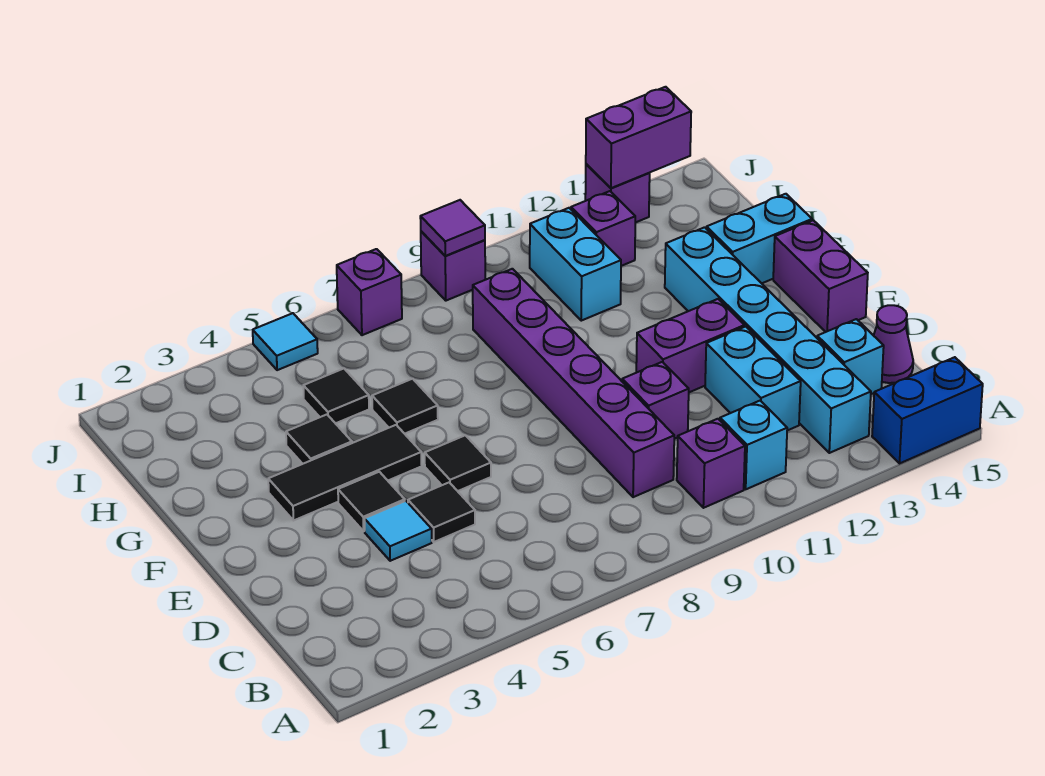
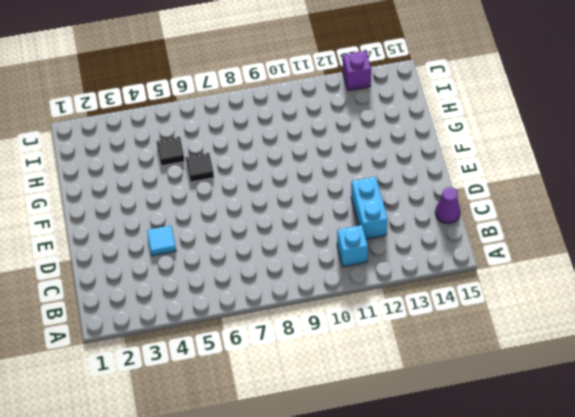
none -> blue 1x2 brick [872,357,983,463]
none -> purple 1x1 brick [677,419,745,508]
none -> cyan 1x6 brick [665,227,871,453]

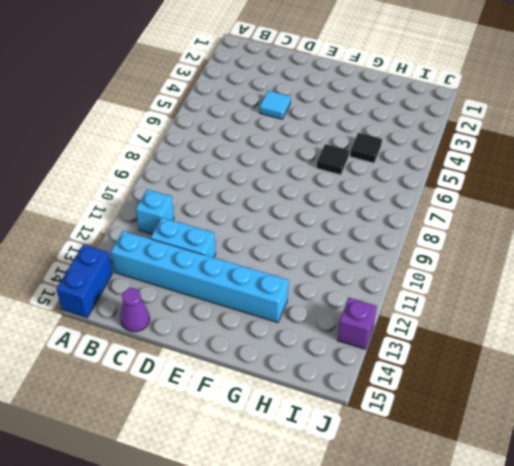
none -> purple 1x1 brick [677,419,745,508]
none -> purple 1x6 brick [473,269,674,497]
none -> cyan 1x1 brick [817,319,884,394]

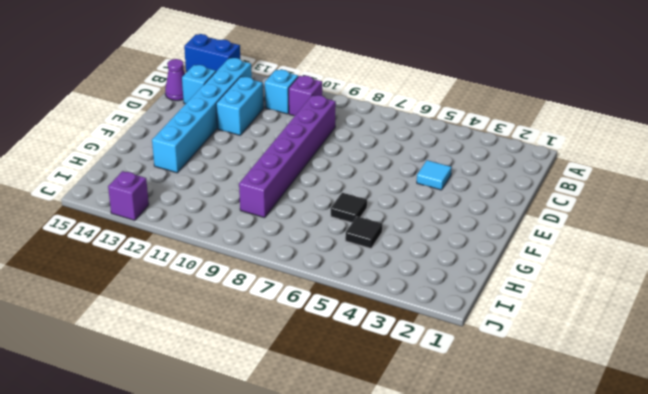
none -> black 1x1 tile [408,482,475,542]
none -> purple 1x1 brick [622,362,689,439]
none -> black 1x1 tile [338,472,405,531]

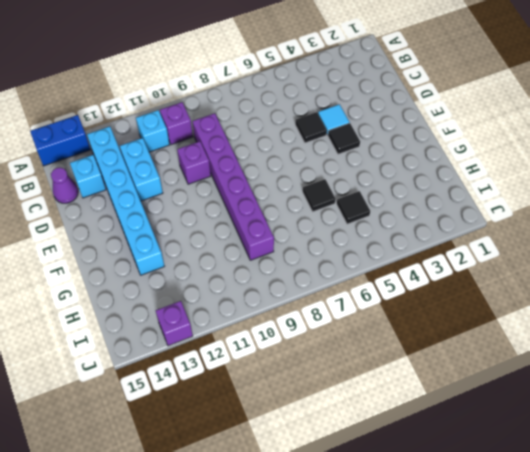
none -> black 1x1 tile [425,435,491,491]
none -> purple 1x2 brick [636,299,745,392]
none -> purple 1x2 brick [773,220,868,332]

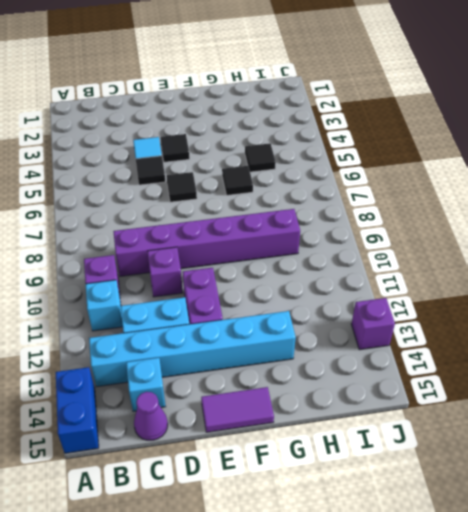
purple 1x2 tile [201,387,274,432] -> purple 1x2 brick [773,220,868,332]
none -> black 1x3 tile [268,425,422,520]
none -> black 1x1 tile [286,415,352,464]
none -> cyan 1x2 brick [707,194,812,283]

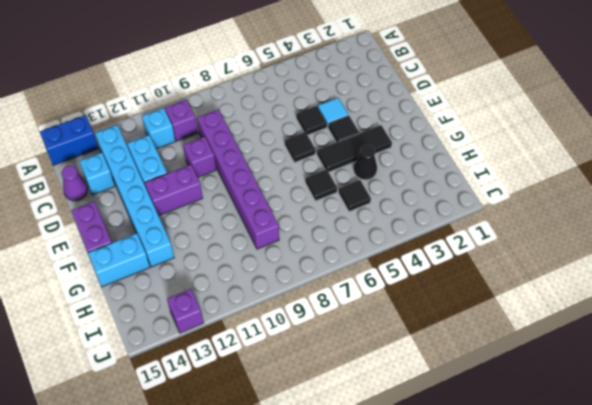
black 1x1 cone [354,145,377,180] -> black 1x1 tile [286,415,352,464]
none -> cyan 1x2 brick [530,208,621,321]
none -> purple 1x1 brick [571,191,635,266]
none -> cyan 1x1 tile [253,313,318,370]

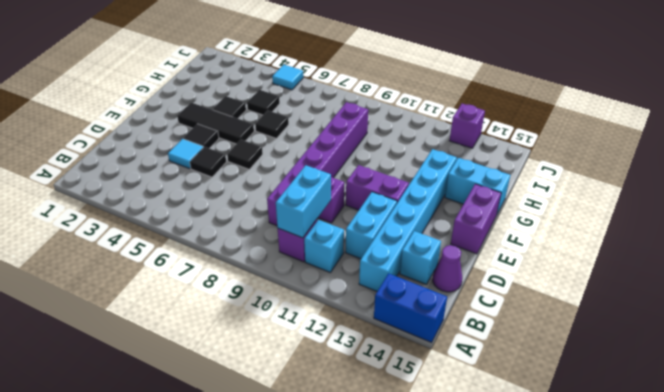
cyan 1x2 brick [276,165,331,238] -> cyan 1x2 brick moved to [530,208,621,321]
none -> purple 1x1 brick [571,191,635,266]
none -> purple 1x1 brick [337,249,402,335]
none -> purple 1x1 brick [421,231,485,301]

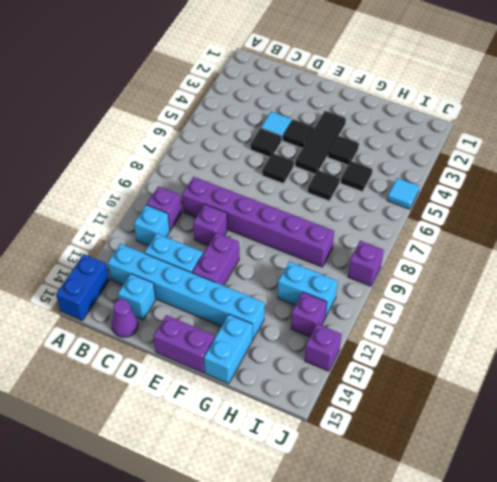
none -> purple 1x1 brick [337,249,402,335]
none -> purple 1x1 tile [420,200,485,256]
none -> purple 1x2 brick [586,87,691,188]

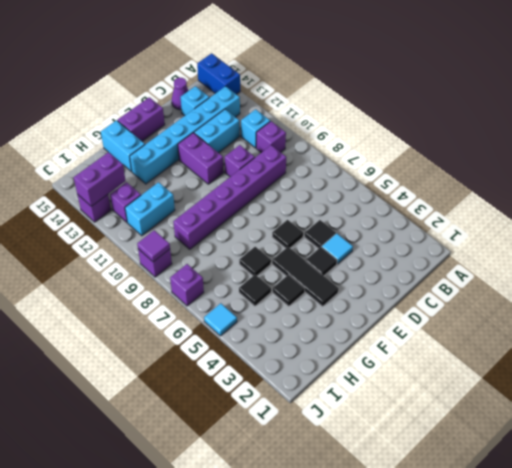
purple 1x2 brick [74,152,126,206] -> purple 1x2 brick turned to [586,87,691,188]

